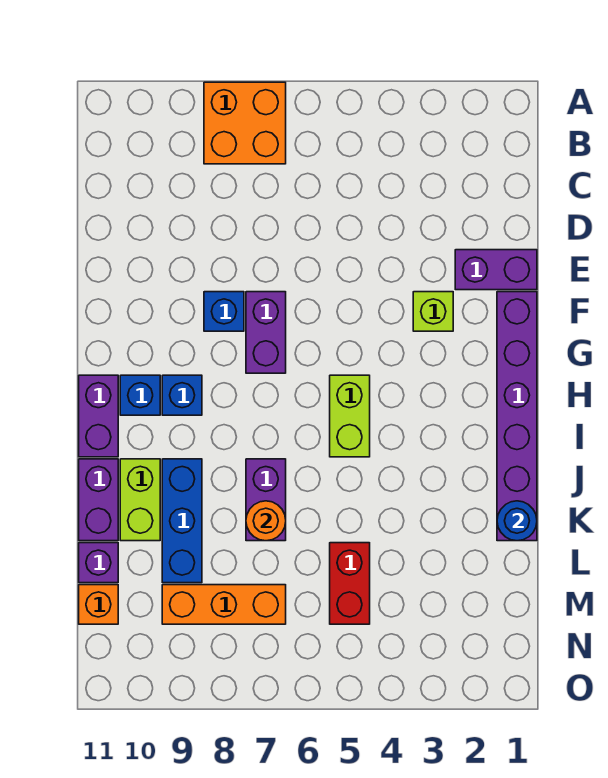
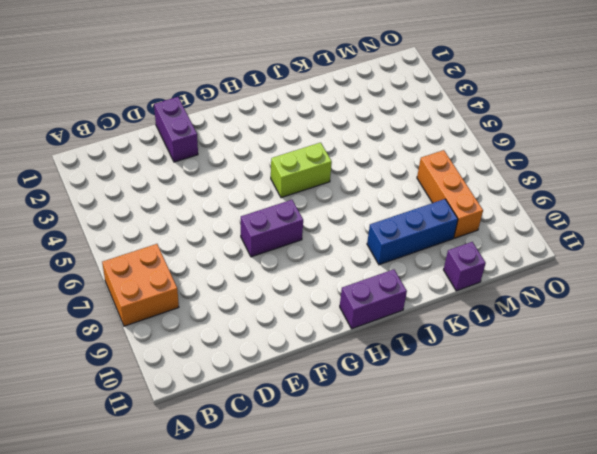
none -> purple 1x6 brick [497,292,537,541]
none -> lime 1x1 brick [413,292,453,331]
none -> blue 1x1 brick [204,292,244,331]

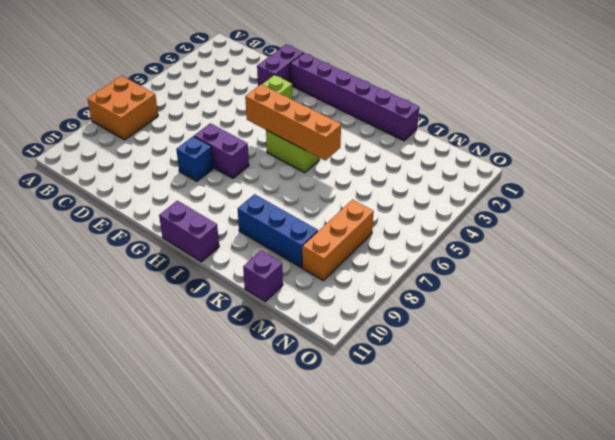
orange 1x4 brick [245,84,341,160] -> none
none -> blue 1x1 brick [162,375,202,415]
none -> blue 1x1 brick [120,375,160,415]
none -> purple 1x2 brick [246,459,286,541]

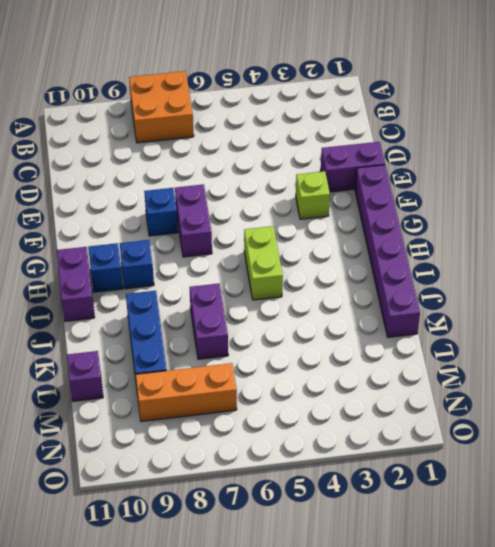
none -> lime 1x2 brick [120,459,160,541]
none -> purple 1x2 brick [79,459,118,541]
none -> red 1x2 brick [330,543,370,624]

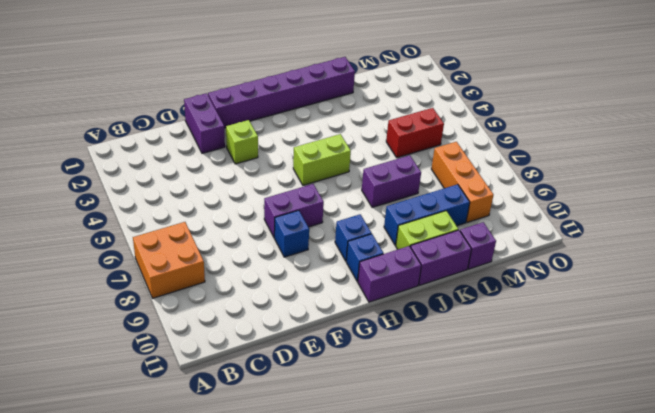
none -> orange 1x1 brick [79,585,118,624]
none -> blue 1x1 round brick [497,501,537,541]
none -> orange 1x1 round brick [246,501,286,541]

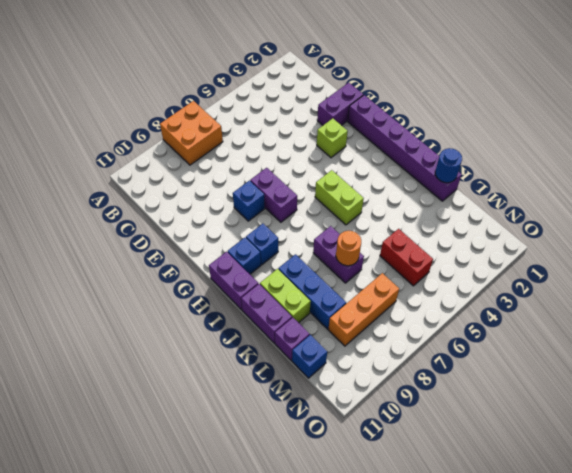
blue 1x1 brick [292,335,327,378] -> orange 1x1 brick [79,585,118,624]

